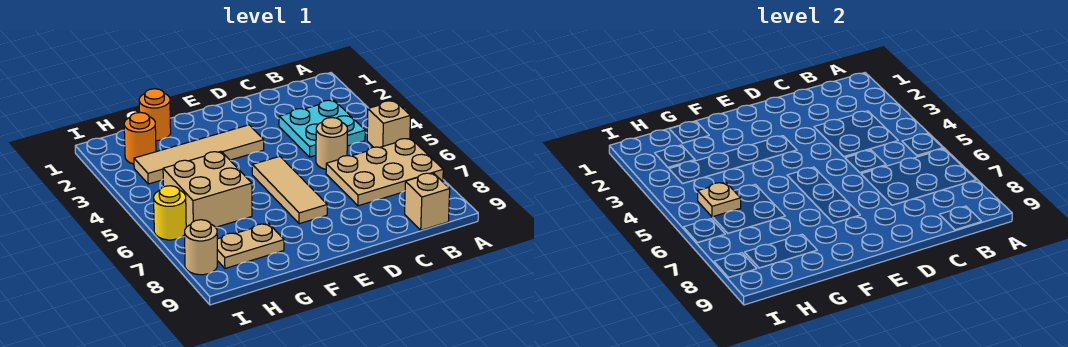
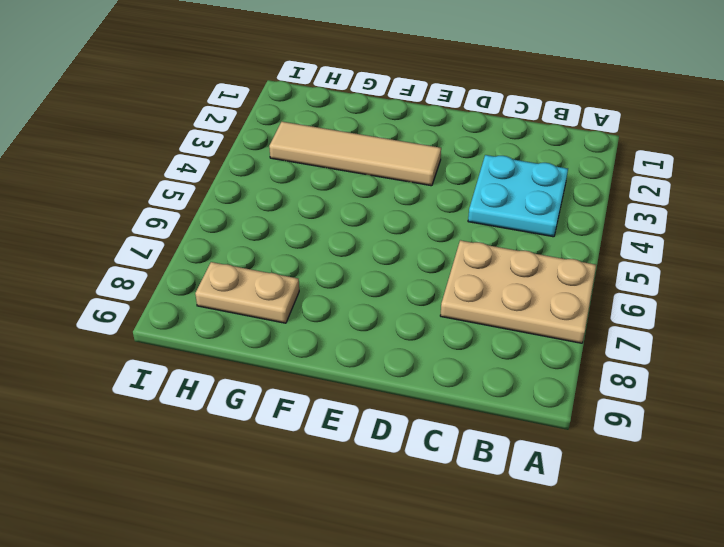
none -> tan 1x1 brick [367,101,410,147]
none -> tan 1x1 brick [405,173,450,230]
none -> tan 1x1 round brick [316,118,348,169]

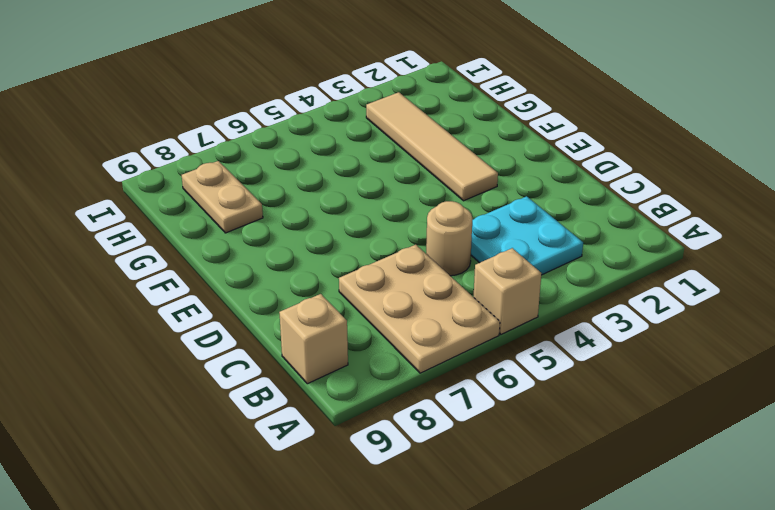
none -> tan 1x3 tile [252,156,327,224]
none -> orange 1x1 round brick [139,89,171,141]
none -> tan 2x2 brick [163,151,252,227]

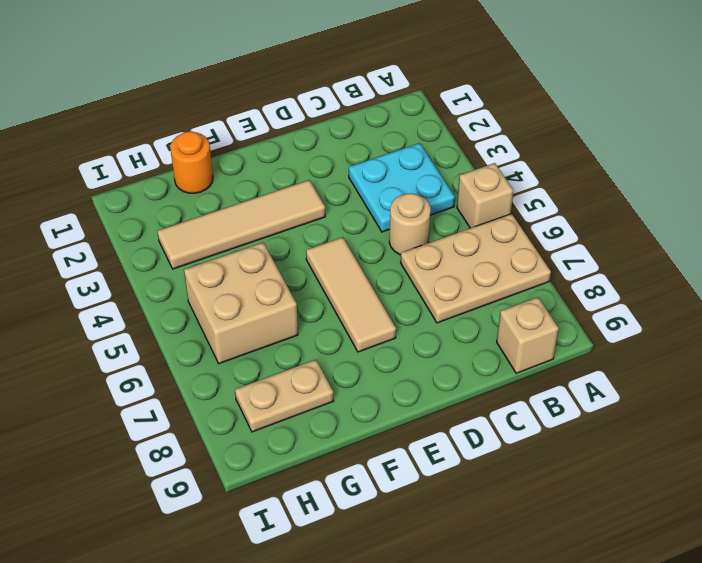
none -> orange 1x1 round brick [124,112,156,164]
none -> yellow 1x1 round brick [154,186,186,240]
none -> tan 1x1 round brick [185,220,217,275]

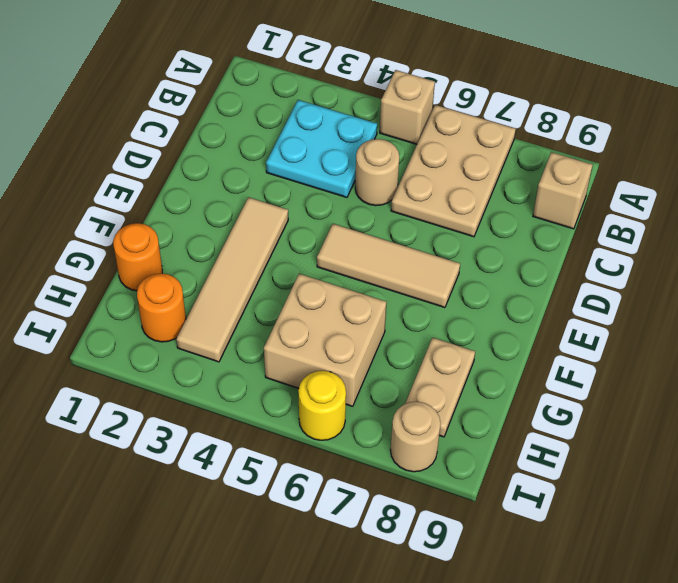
none -> tan 1x1 plate [698,182,741,217]

